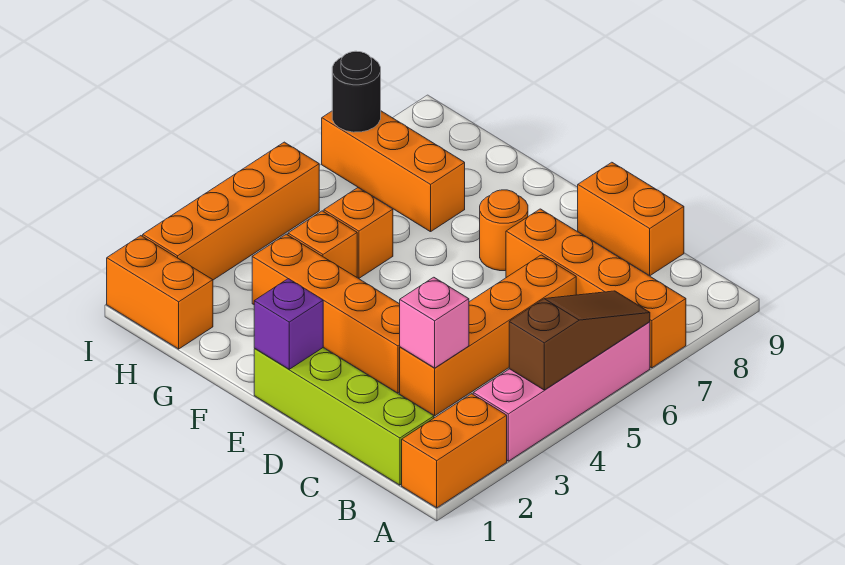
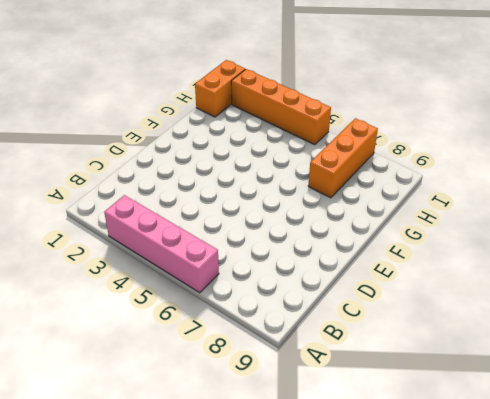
none -> orange 1x2 brick [402,394,507,508]
none -> orange 1x4 brick [506,209,686,368]
none -> lime 1x4 brick [254,348,434,485]

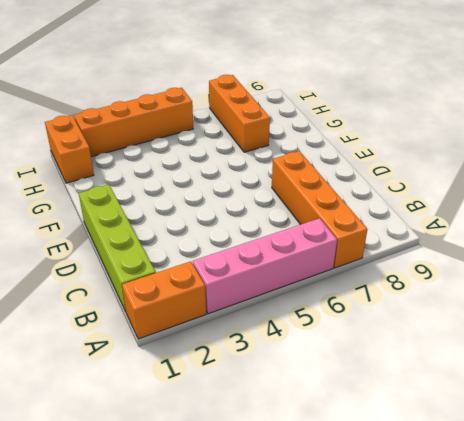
none -> orange 1x4 brick [400,255,576,416]
none -> orange 1x2 brick [578,162,684,276]
none -> orange 1x4 brick [252,234,400,393]

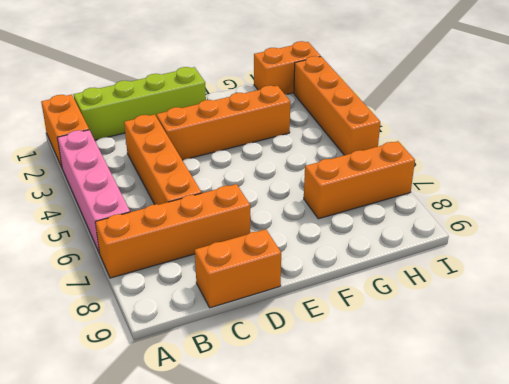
none -> orange 1x1 round brick [480,190,528,271]
none -> orange 1x1 brick [288,211,357,277]
none -> orange 1x1 brick [324,188,393,278]

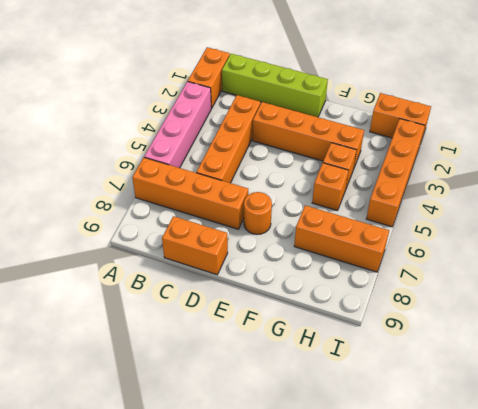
none -> brown 1x3 slope [509,291,650,390]
none -> pink 1x1 brick [400,277,469,368]
none -> purple 1x1 brick [254,279,323,369]

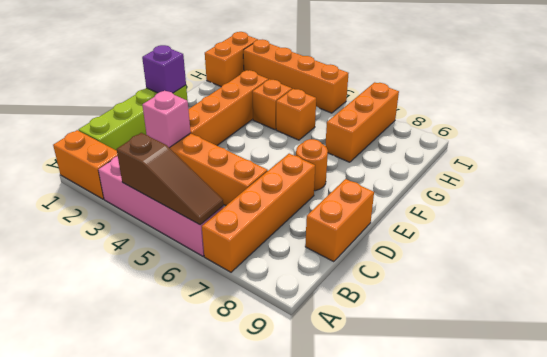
none -> black 1x1 round brick [332,51,381,132]

